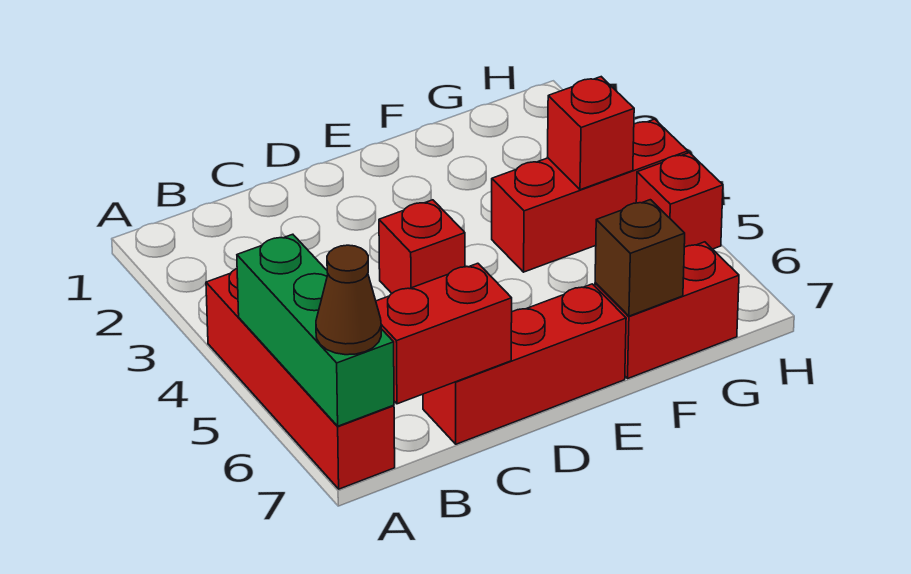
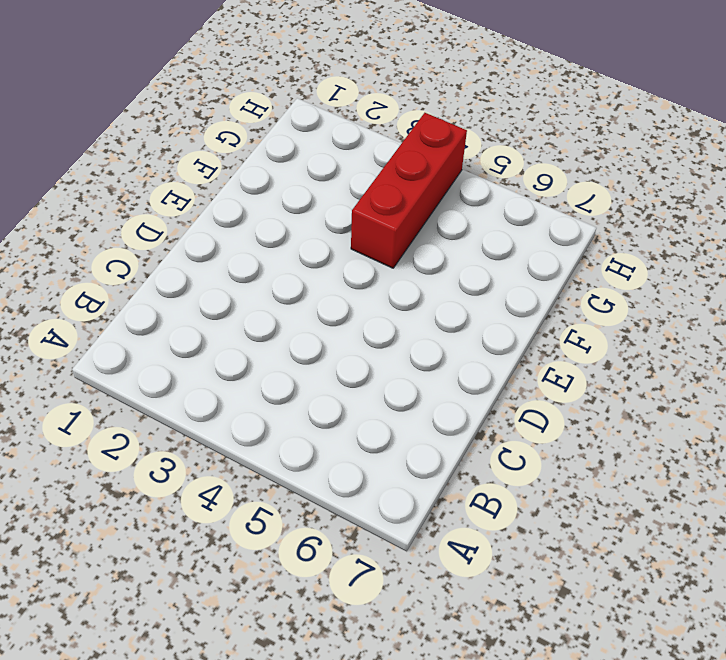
none -> red 1x4 brick [206,268,395,489]
none -> red 1x3 brick [423,284,626,444]

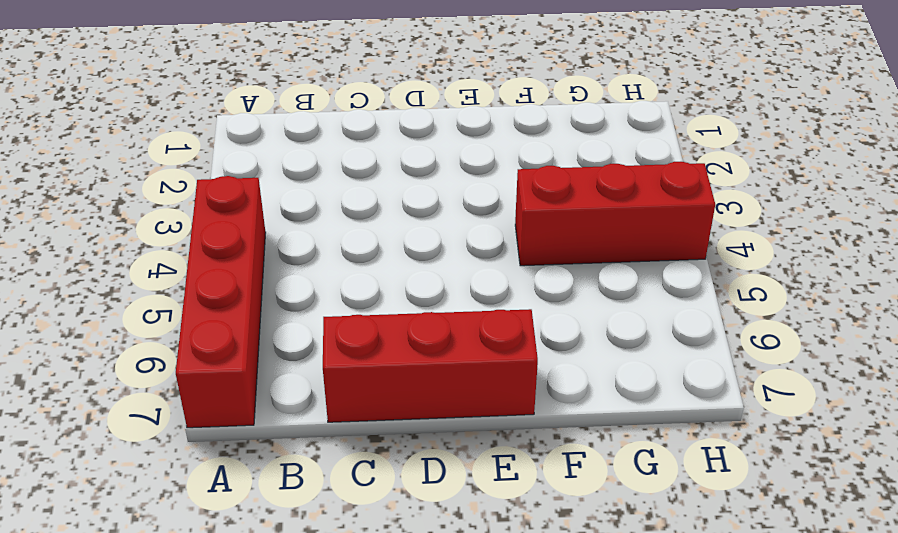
none -> red 1x1 brick [379,200,465,293]
none -> red 1x2 brick [595,242,739,378]

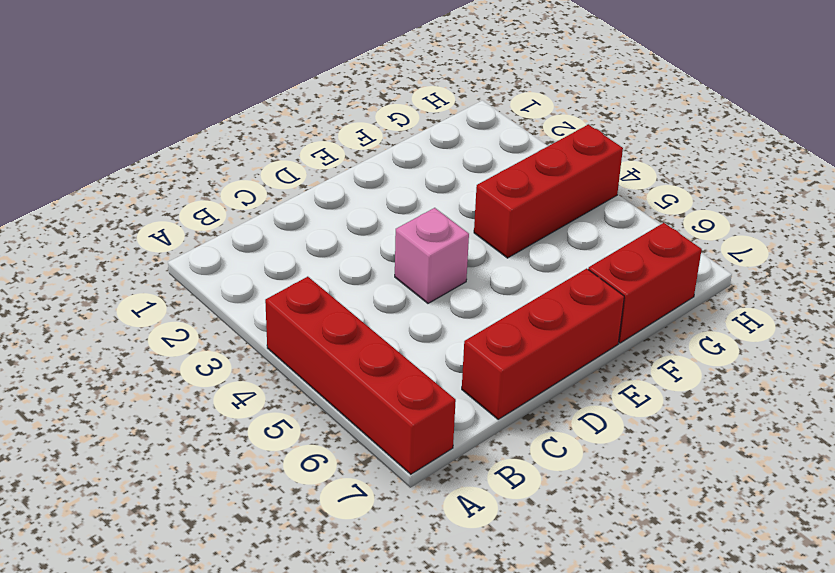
pink 1x1 brick [395,208,469,303] -> red 1x1 brick [379,200,465,293]
none -> red 1x1 brick [636,153,723,249]
none -> green 1x3 brick [237,234,394,426]

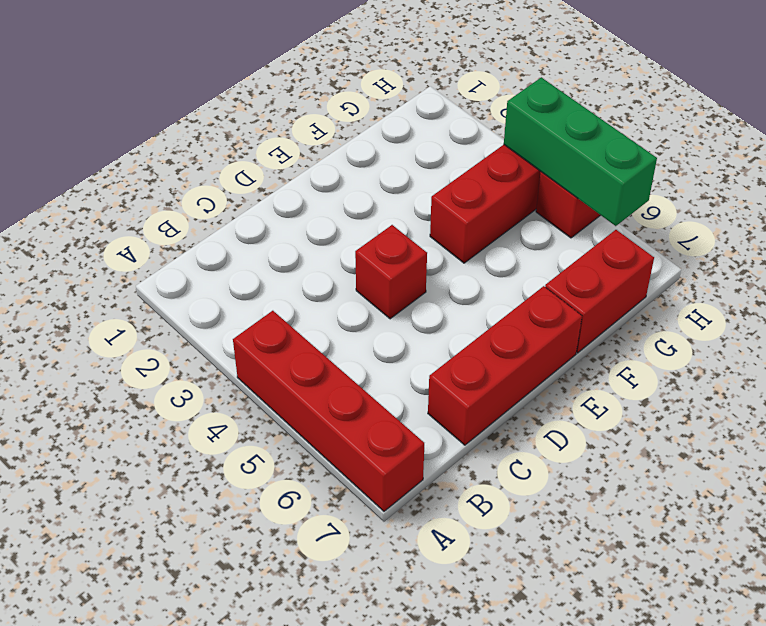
green 1x3 brick [504,77,657,226] -> green 1x3 brick moved to [237,234,394,426]
none -> red 1x2 brick [376,263,512,404]
none -> brown 1x1 brick [595,200,685,316]

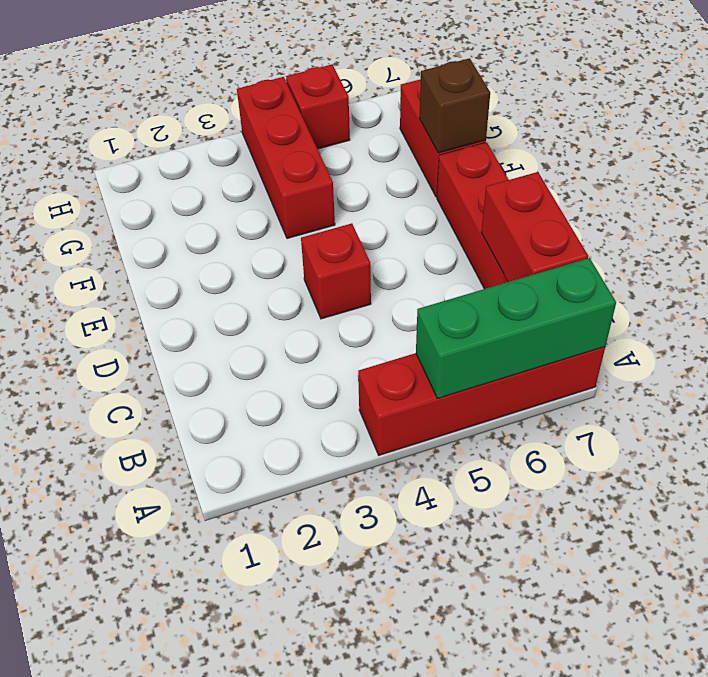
none -> red 1x1 brick [548,77,634,190]
none -> brown 1x1 cone [316,245,381,355]

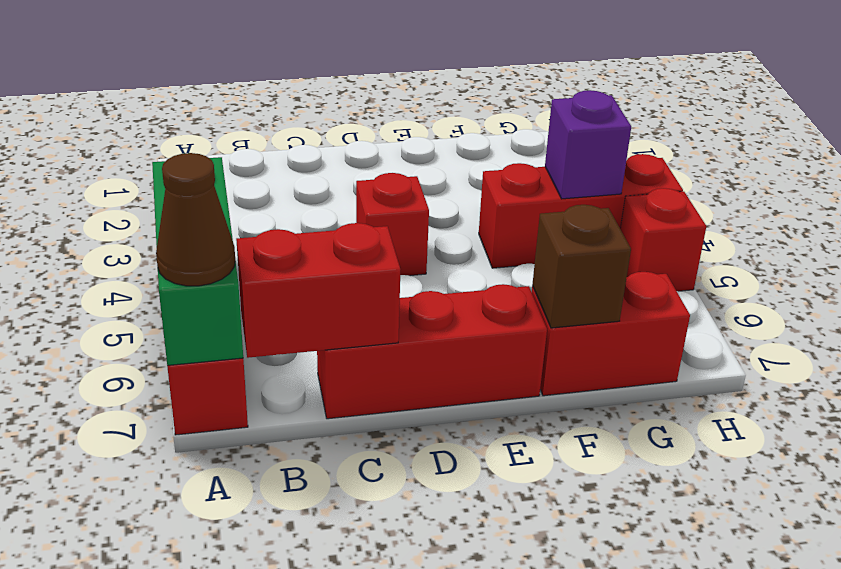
purple 1x1 brick [545,90,631,199] -> red 1x1 brick [548,77,634,190]

